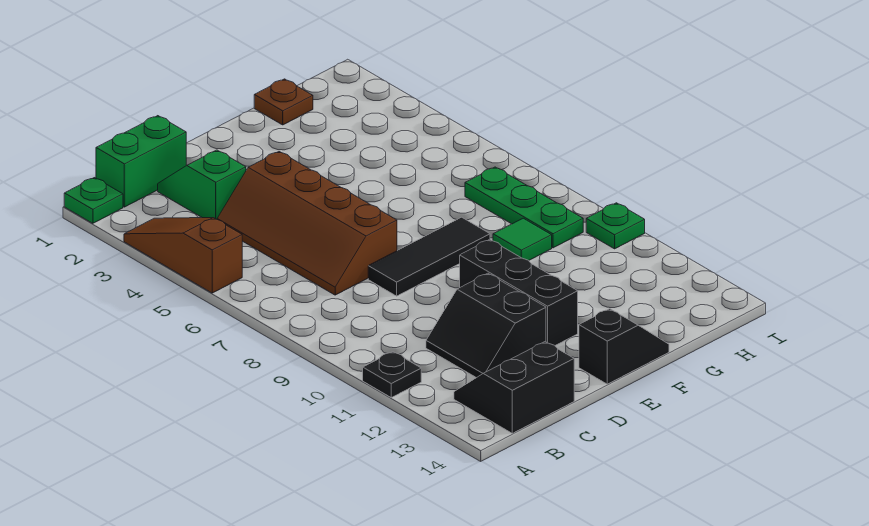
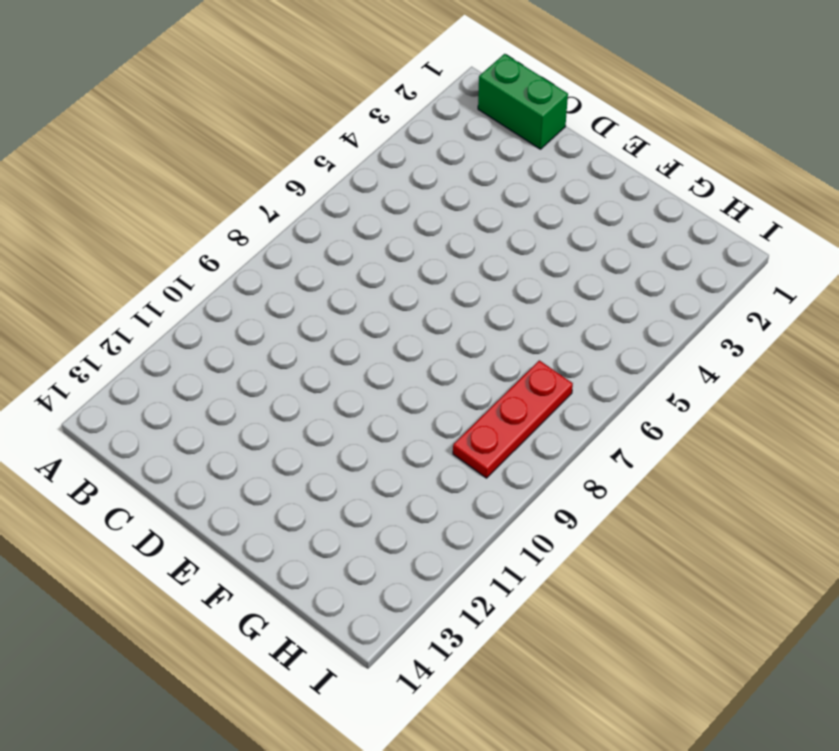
red 1x3 plate [453,360,573,478] -> green 1x3 plate [465,167,583,248]
none -> green 1x1 plate [64,178,123,223]
none -> brown 1x3 slope [124,218,242,293]
none -> black 1x1 plate [363,352,421,397]

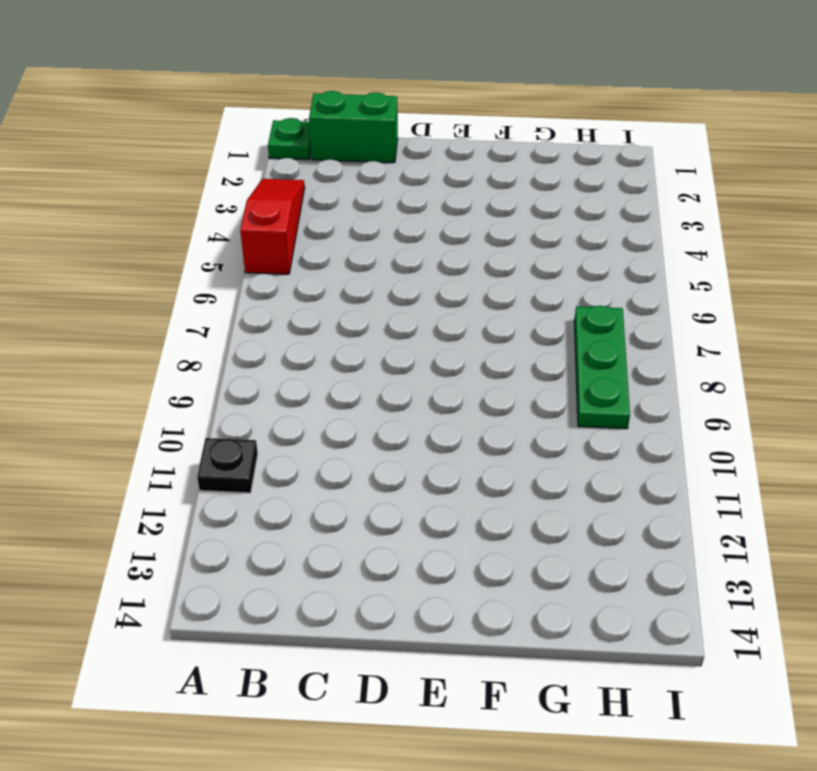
red 1x3 slope [240,179,305,274] -> brown 1x3 slope [124,218,242,293]
none -> black 2x2 slope [454,342,574,433]
none -> green 1x2 slope [158,150,246,219]
none -> brown 2x4 slope [217,152,397,295]

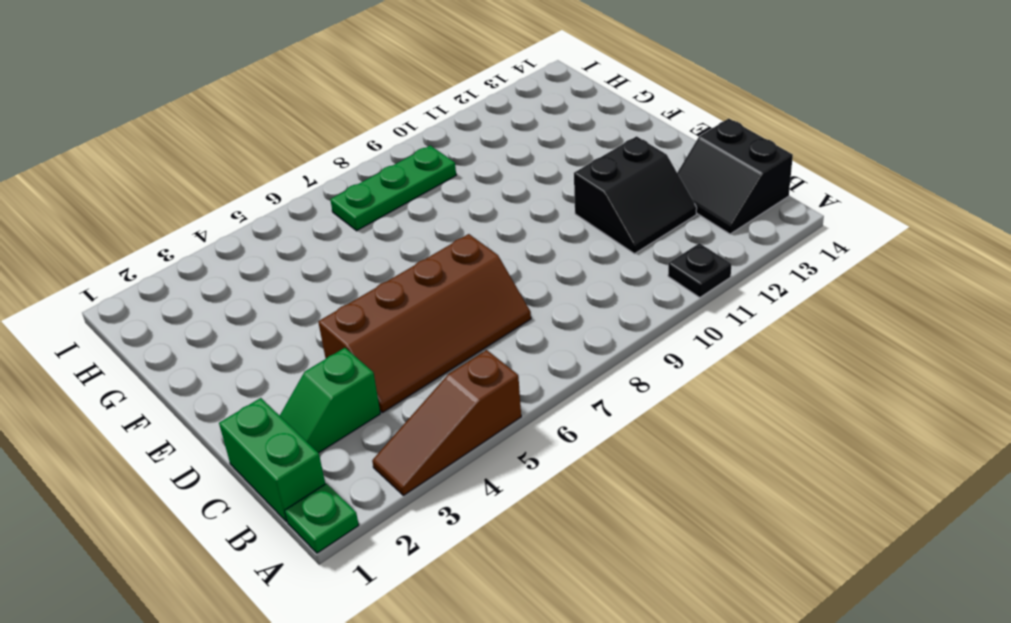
none -> black 1x3 tile [368,217,490,296]
none -> black 1x3 brick [460,239,578,345]
none -> black 1x2 slope [579,309,669,384]

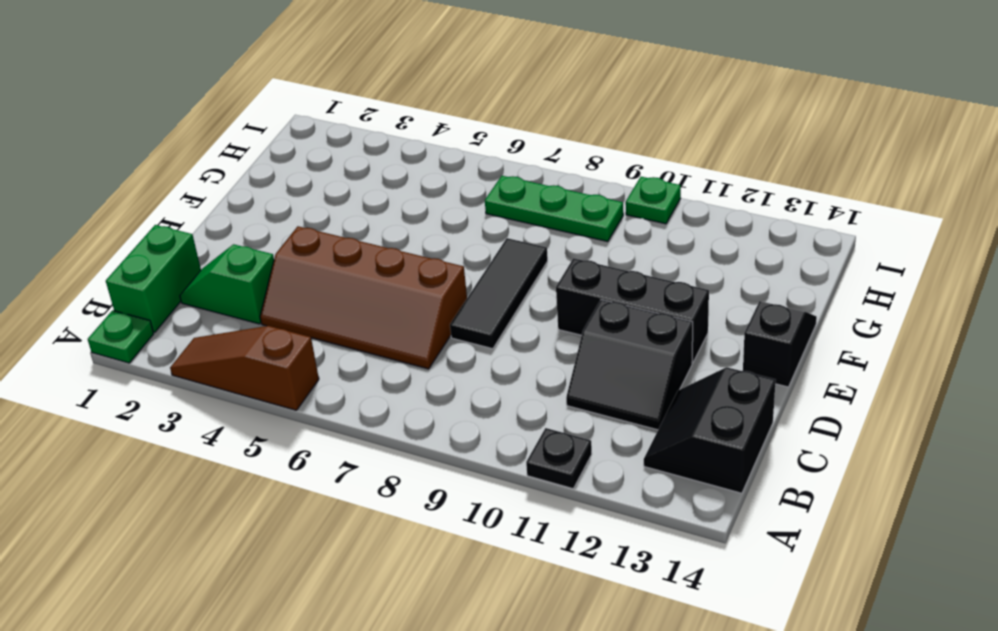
none -> brown 1x1 plate [254,79,313,125]
none -> green 1x1 tile [493,218,552,261]

